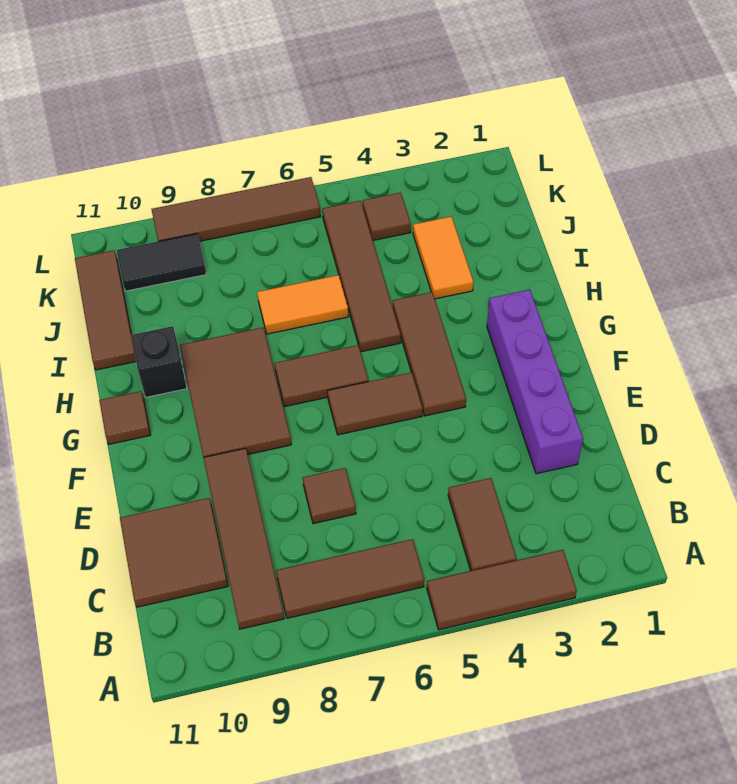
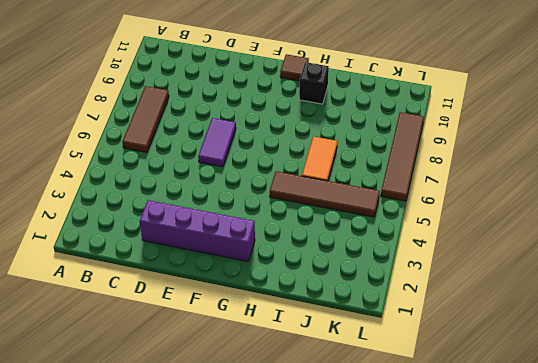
purple 1x2 tile [198,118,236,167] -> none
none -> brown 1x3 tile [427,550,577,630]
none -> brown 1x2 tile [448,478,517,571]
none -> brown 1x4 tile [203,448,284,629]

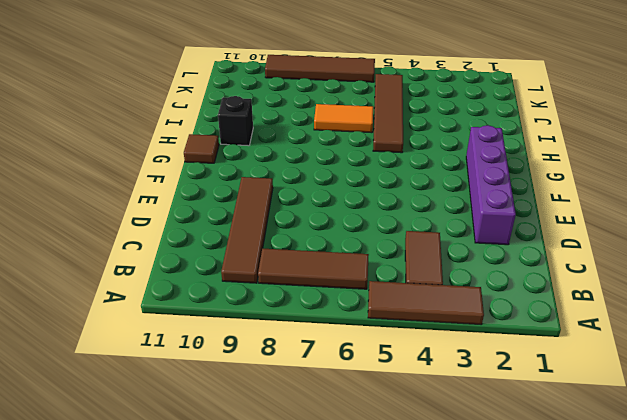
none -> brown 2x2 tile [120,498,228,607]
none -> brown 1x1 tile [303,468,356,524]
none -> brown 1x3 tile [393,292,466,416]

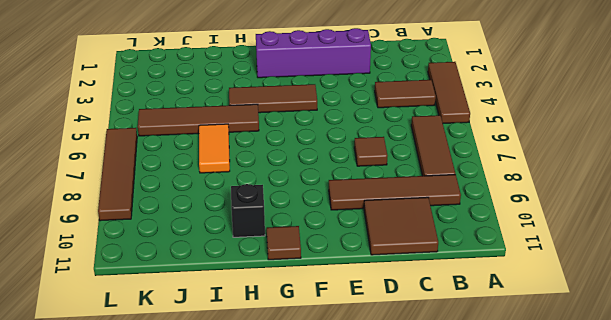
none -> brown 1x2 tile [327,372,423,435]
none -> brown 2x3 tile [180,327,291,457]
none -> brown 1x2 tile [275,345,368,407]

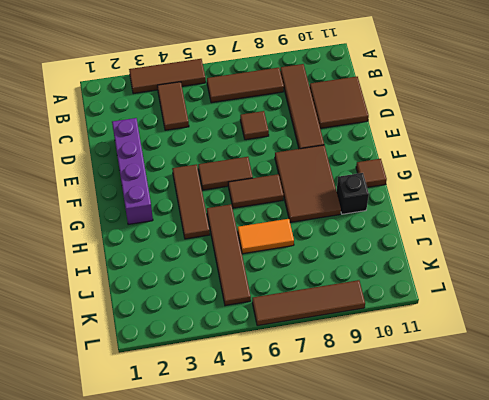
none -> orange 1x2 tile [413,217,473,299]
none -> brown 1x3 tile [75,250,136,370]
none -> brown 1x1 tile [363,192,411,240]

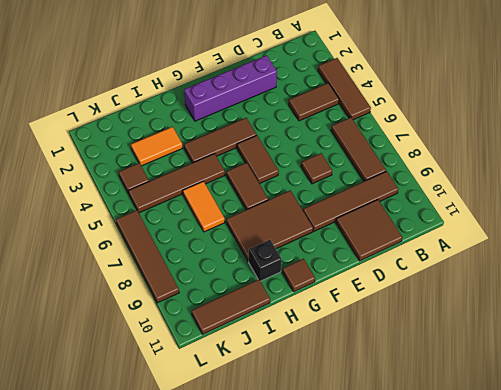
none -> black 1x2 tile [117,234,206,291]

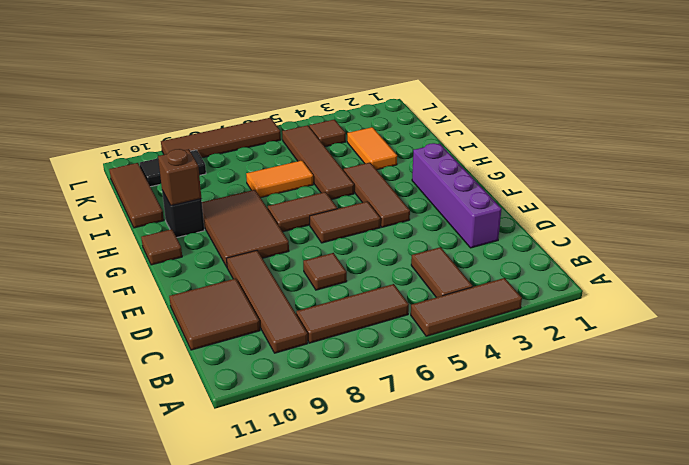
brown 1x1 brick [158,149,201,206] -> none

